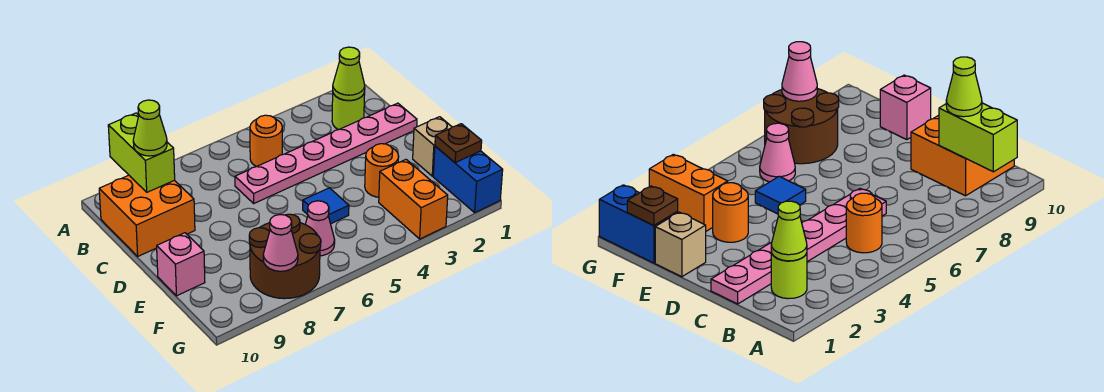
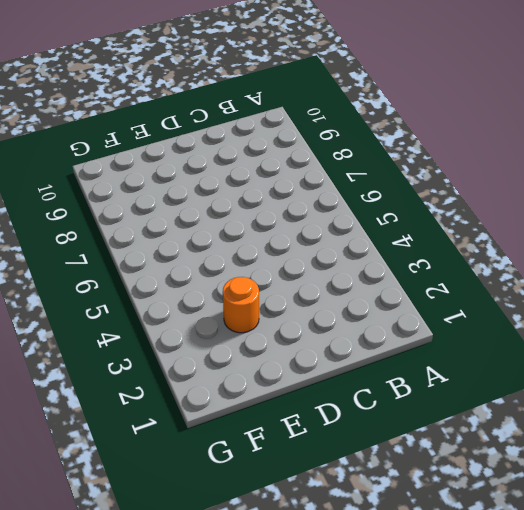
none -> lime 1x1 round brick [332,92,365,130]
none -> orange 1x1 round brick [250,115,282,167]
none -> orange 2x2 brick [99,175,195,256]

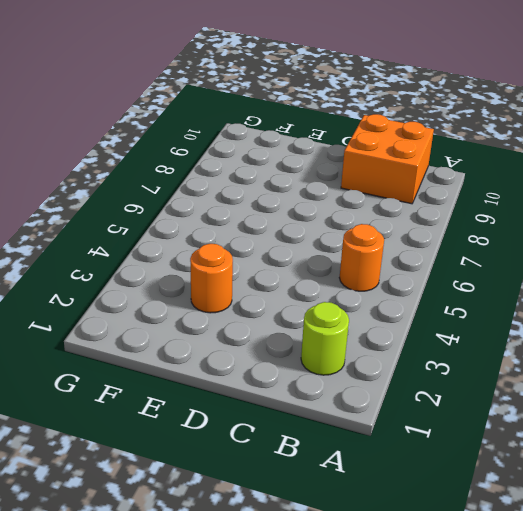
none -> pink 1x6 plate [235,103,417,203]
none -> tan 1x1 brick [413,117,452,176]
none -> blue 1x1 tile [303,188,349,224]

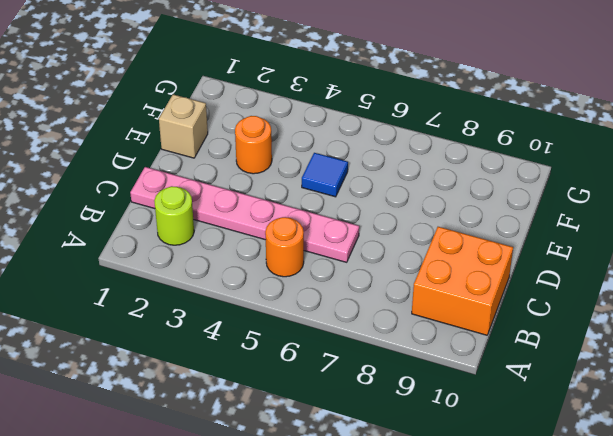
none -> pink 1x1 brick [157,233,205,296]
none -> blue 1x2 brick [433,146,503,212]
none -> orange 1x2 brick [379,160,448,239]

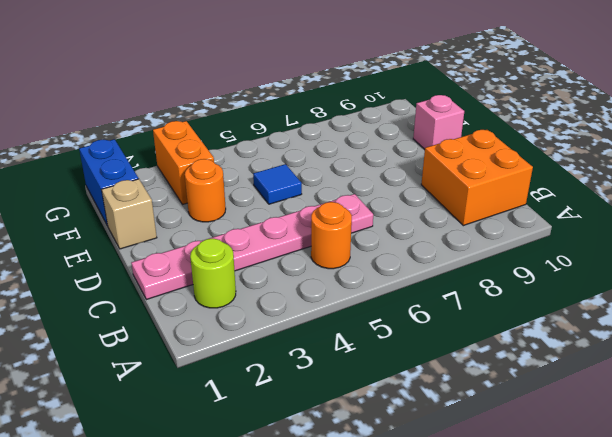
none -> pink 1x1 cone [305,201,335,256]
none -> brown 2x2 round brick [249,214,321,299]
none -> lime 1x2 brick [108,113,175,192]

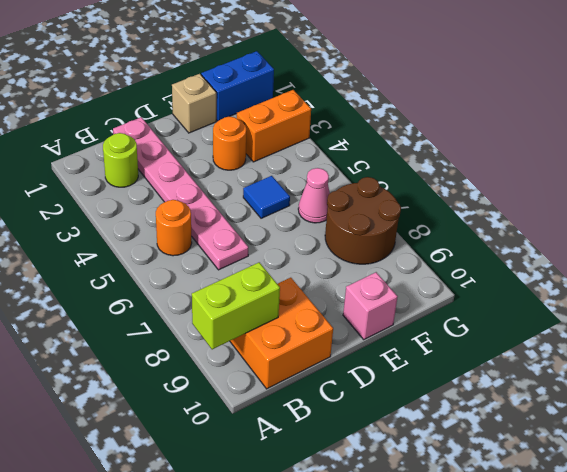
none -> lime 1x1 cone [333,47,365,101]
none -> brown 1x1 plate [435,124,482,163]
none -> pink 1x1 cone [263,215,298,271]

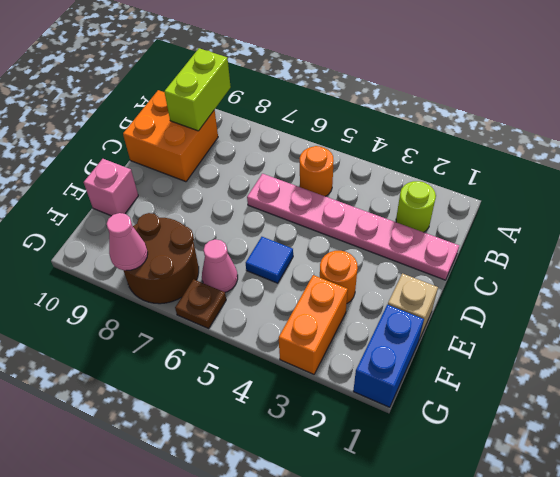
brown 1x1 plate [175,279,226,329] -> brown 1x1 plate moved to [435,124,482,163]
none -> lime 1x1 cone [333,47,365,101]
none -> lime 1x1 cone [133,100,167,156]

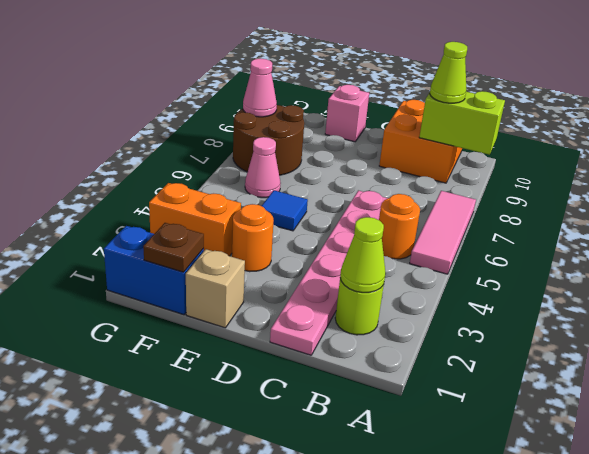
pink 1x3 tile [410,191,476,274] -> none

